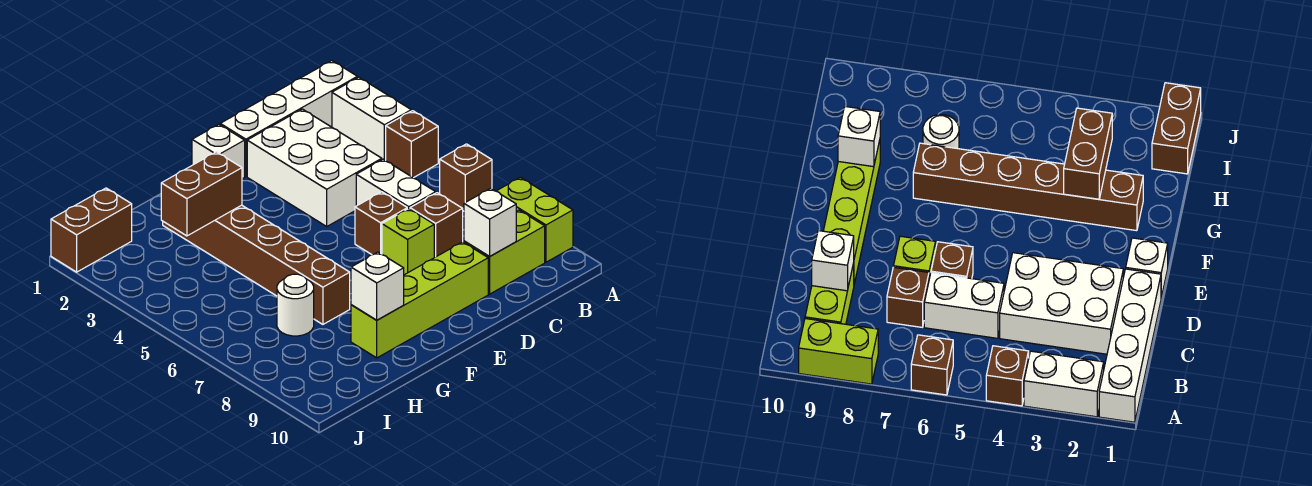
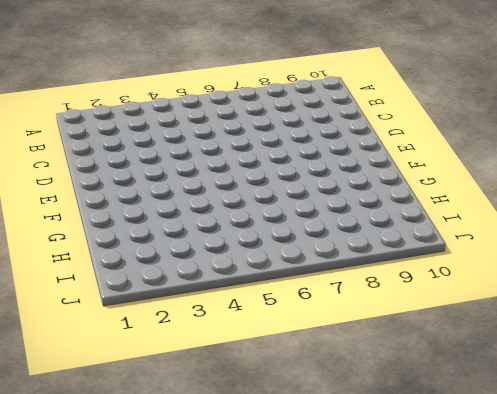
none -> white 1x4 brick [220,61,357,176]
none -> white 1x2 brick [332,77,411,160]
none -> brown 1x1 brick [386,111,438,178]

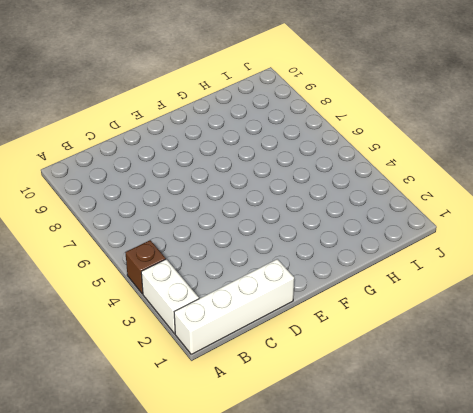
none -> brown 1x1 brick [440,144,492,211]
none -> lime 1x2 brick [497,177,573,262]
none -> lime 1x2 brick [464,210,545,294]

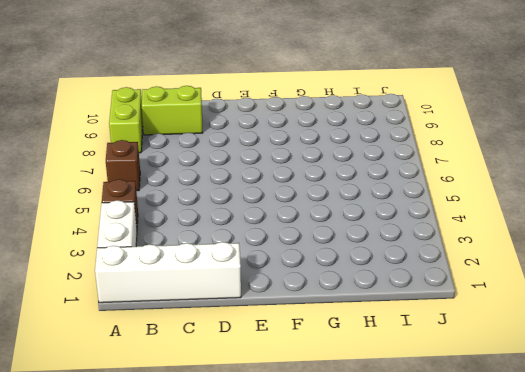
none -> white 2x3 brick [247,109,382,226]
none -> white 1x2 brick [356,159,436,209]
none -> brown 1x1 brick [410,193,463,258]

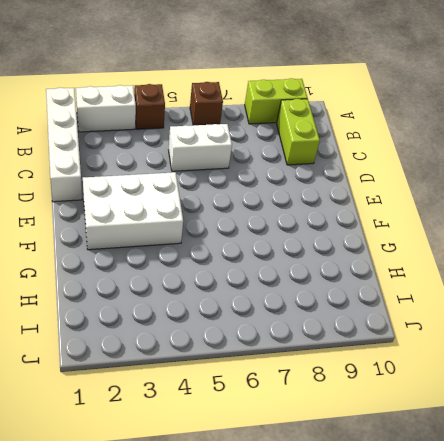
white 2x3 brick [83,172,183,250] -> white 2x3 brick moved to [247,109,382,226]
none -> brown 1x1 brick [410,193,463,258]
none -> brown 1x1 brick [355,192,407,255]
none -> lime 1x1 brick [382,209,434,275]

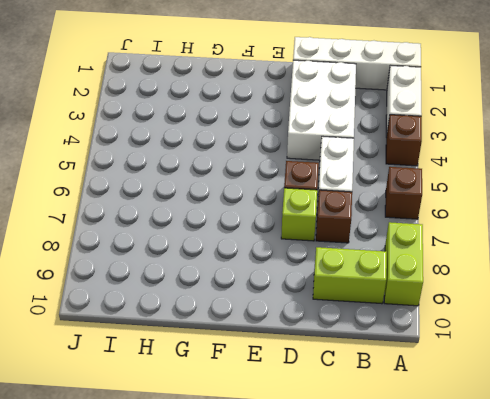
none -> lime 1x4 brick [351,242,488,358]
none -> white 1x1 brick [192,124,245,179]
none -> brown 1x6 brick [163,205,350,324]

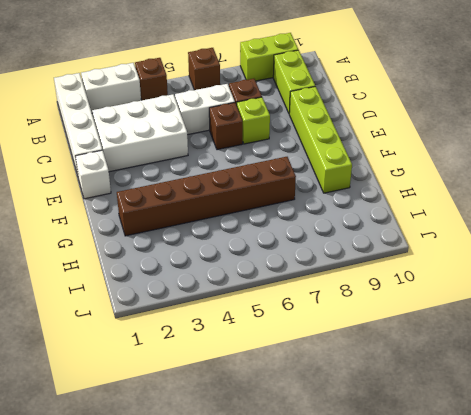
none -> white 1x1 round brick [277,274,314,336]
none -> brown 1x2 brick [51,188,132,272]
none -> white 1x1 brick [464,188,516,256]

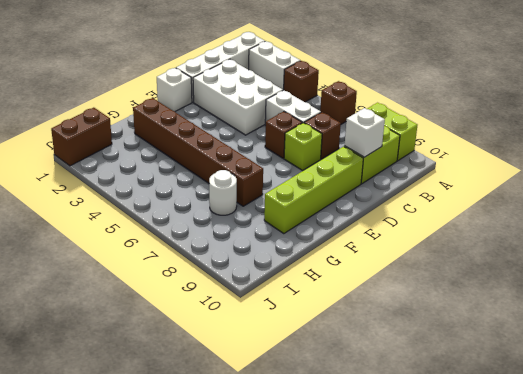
none -> brown 1x2 brick [161,152,242,236]
none -> white 1x1 brick [351,252,404,320]

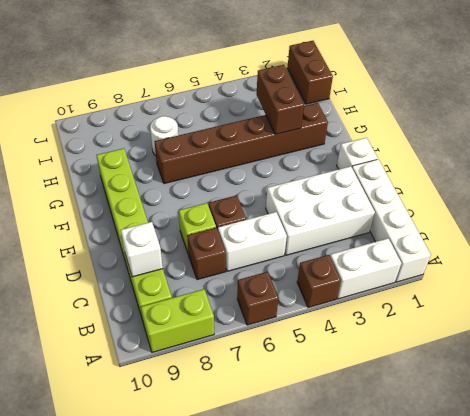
none -> white 1x1 brick [351,252,404,320]

